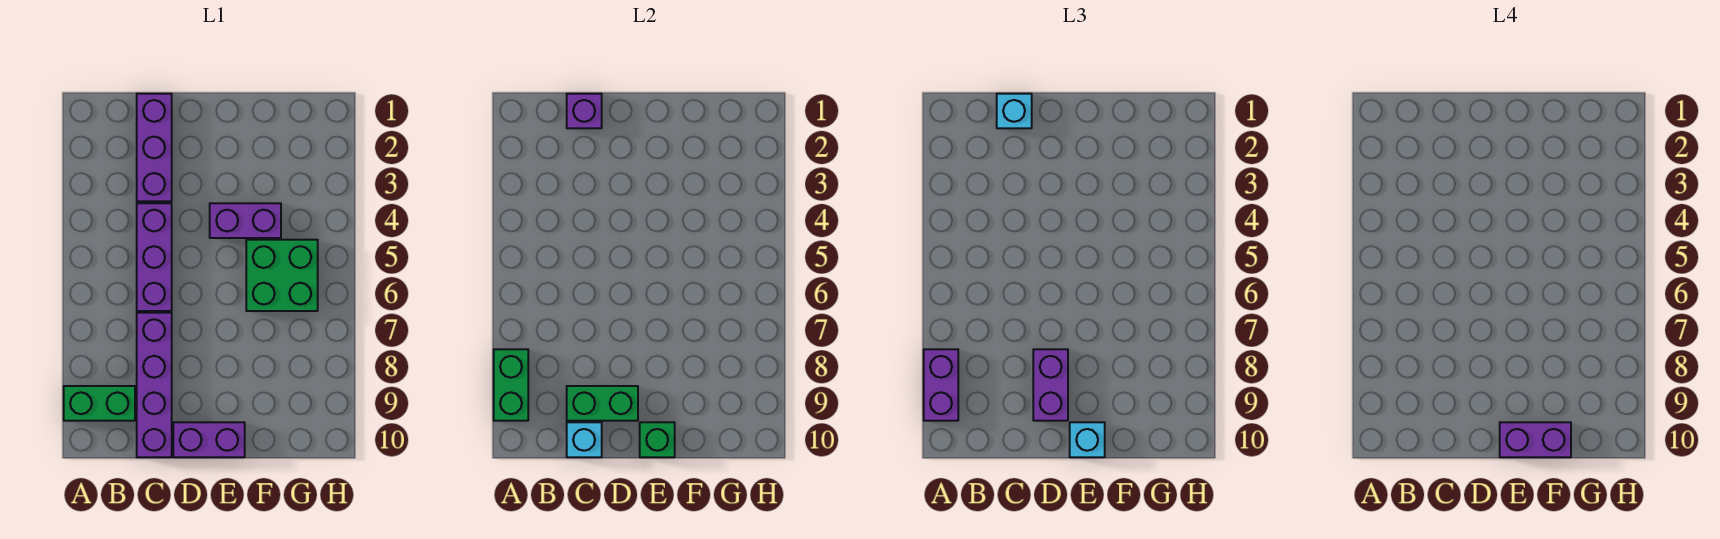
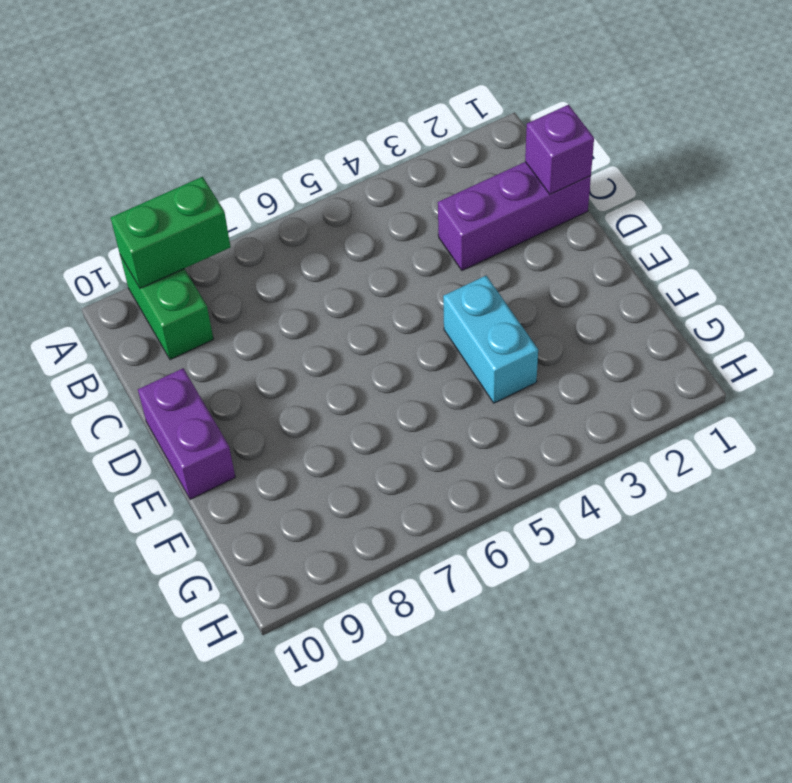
cyan 1x2 brick [443,276,538,403] -> purple 1x2 brick [210,203,281,238]
none -> purple 1x3 brick [137,203,172,311]
none -> purple 1x4 brick [137,313,172,457]
none -> green 2x2 brick [246,240,318,311]

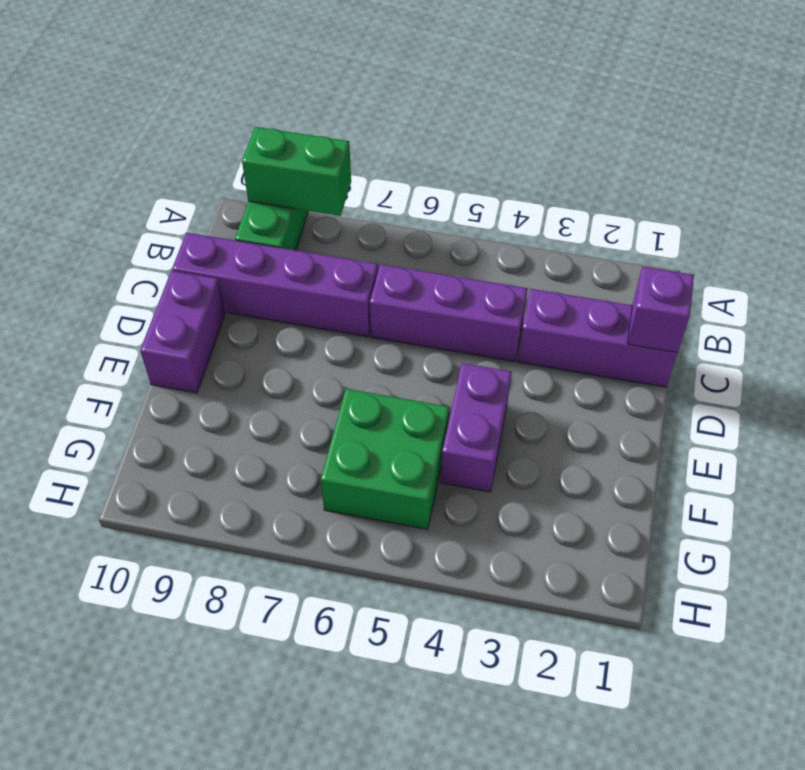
none -> green 1x2 brick [567,386,638,421]
none -> cyan 1x1 brick [567,422,602,457]
none -> green 1x1 brick [640,422,675,457]

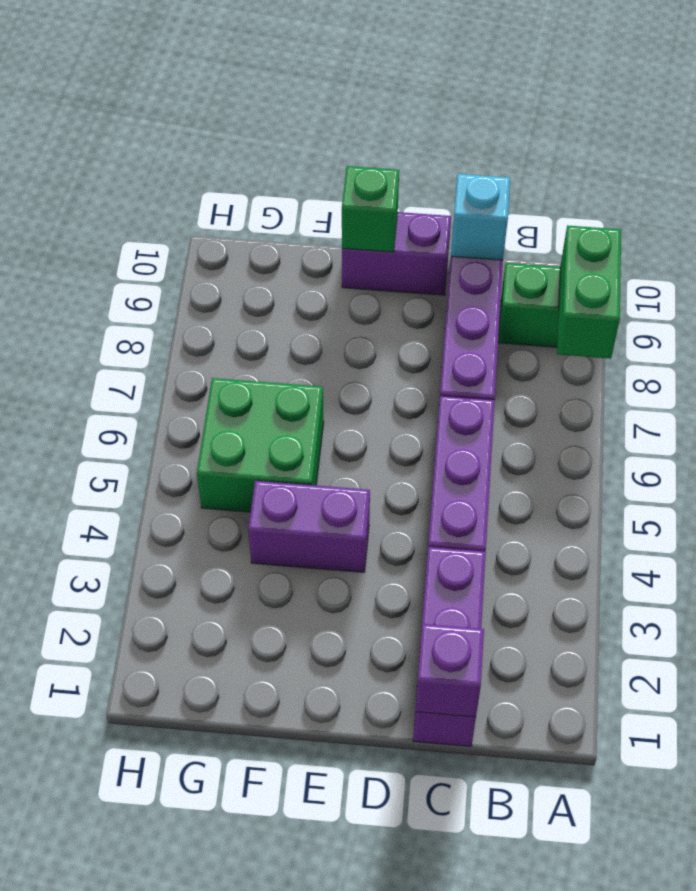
none -> green 1x2 brick [567,386,638,421]
none -> purple 1x2 brick [924,349,958,421]
none -> cyan 1x1 brick [997,94,1032,128]

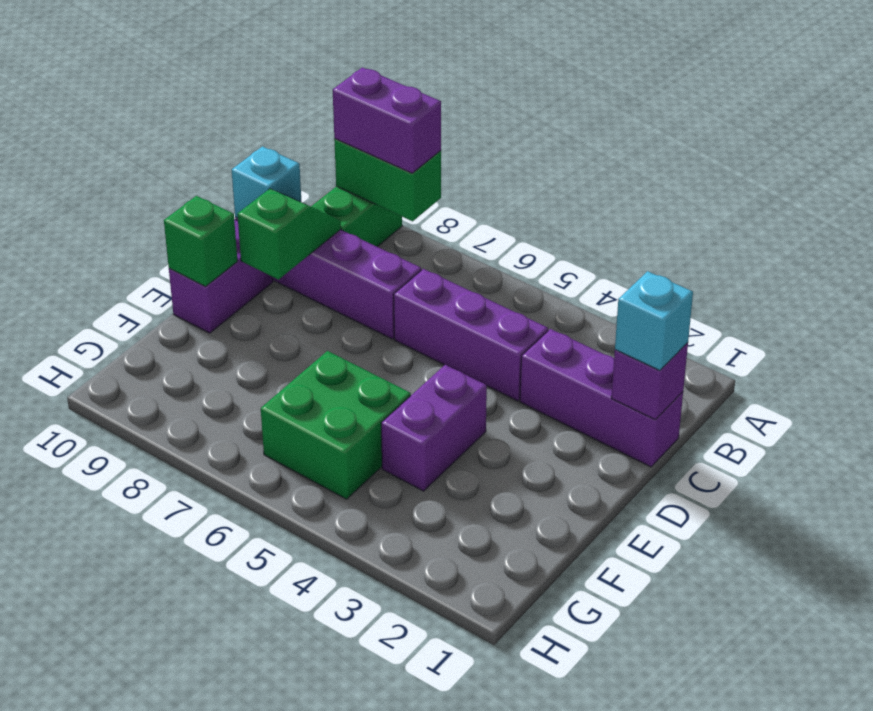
green 1x2 slope [237,189,341,280] -> green 1x2 brick [567,386,638,421]
none -> purple 1x2 brick [1033,349,1068,421]
none -> cyan 1x1 brick [1070,422,1105,457]
none -> purple 1x2 brick [1500,422,1571,457]

